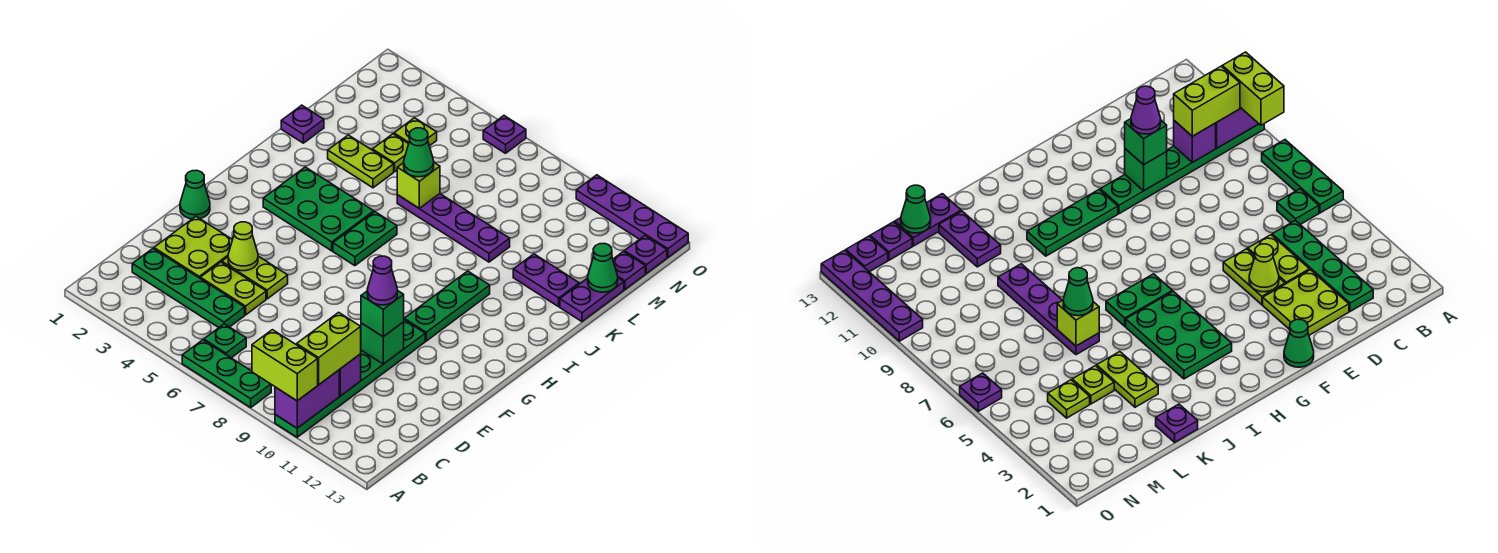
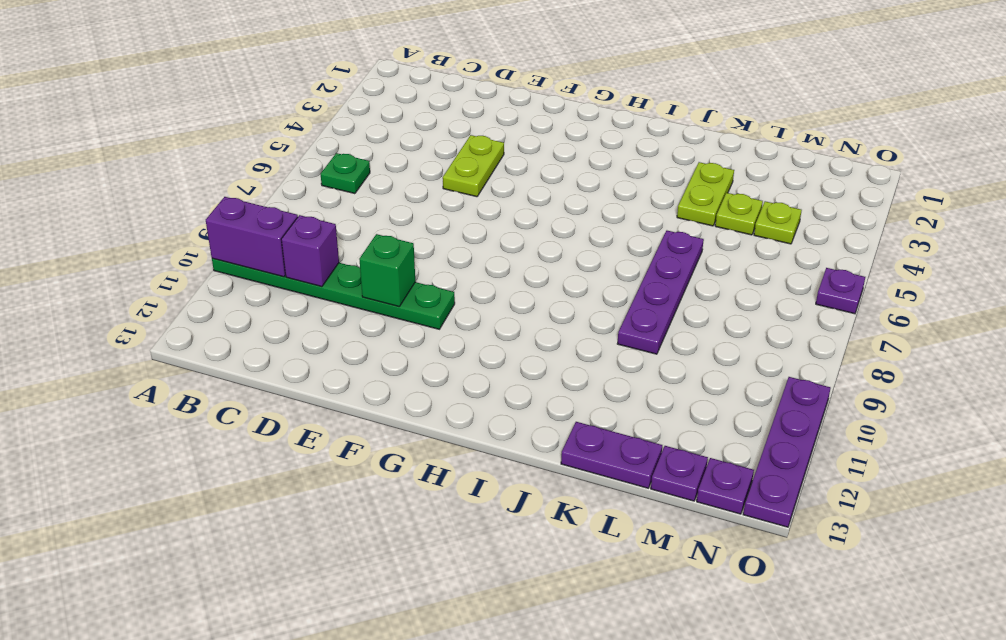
none -> green 1x3 plate [182,340,271,407]
none -> green 1x4 plate [132,249,245,328]
none -> lime 2x2 plate [154,217,232,278]
none -> lime 1x2 plate [200,262,266,315]

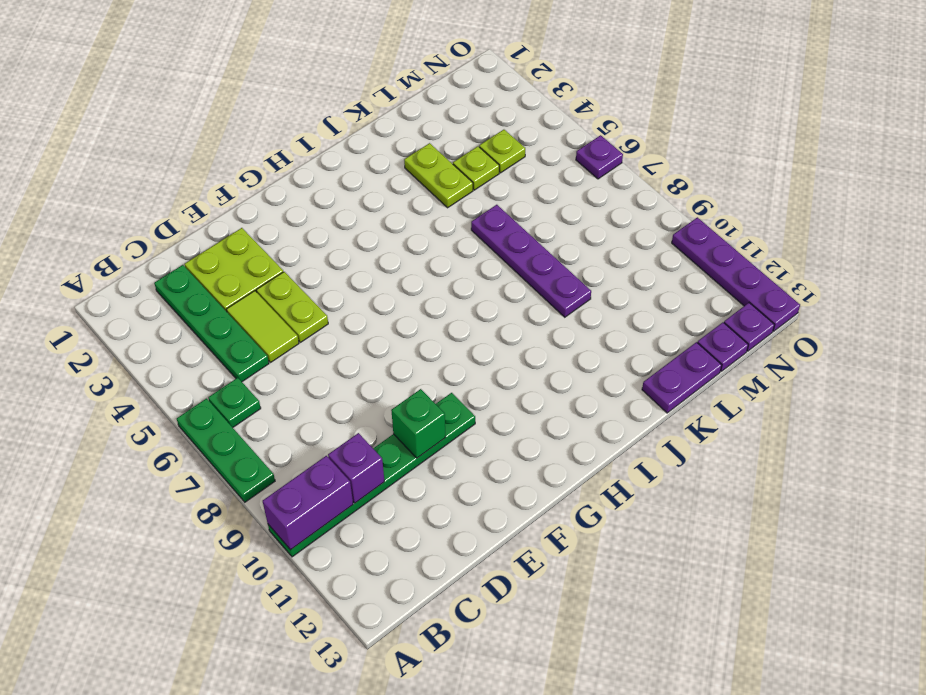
lime 1x2 tile [227,291,299,363] -> lime 1x2 plate [200,262,266,315]
none -> green 1x1 cone [180,170,210,219]
none -> green 1x3 plate [404,271,490,341]
none -> green 2x3 plate [263,167,374,251]
none -> green 1x2 plate [333,212,397,266]

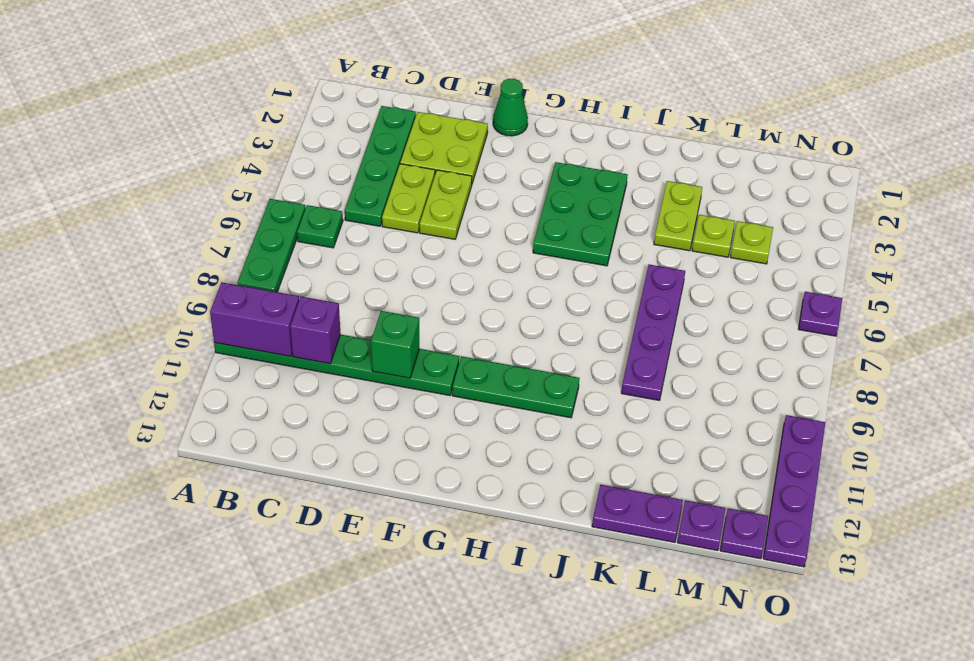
none -> green 1x2 plate [333,212,397,266]
none -> purple 1x1 plate [281,105,324,143]
none -> purple 1x2 plate [513,254,579,307]
none -> lime 1x1 cone [228,222,258,271]

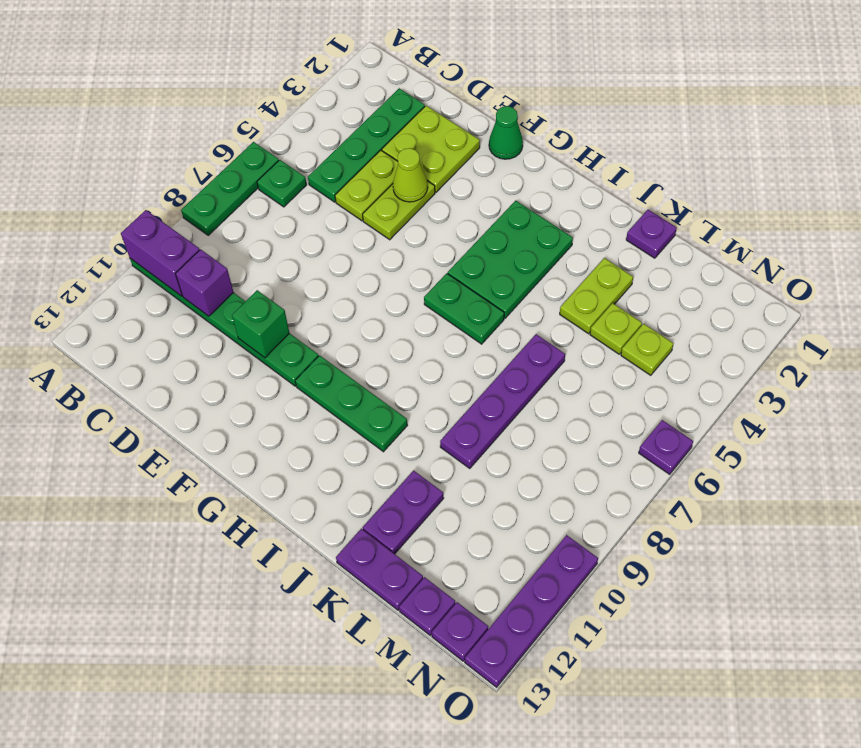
none -> lime 1x1 brick [397,163,440,208]
none -> green 1x1 cone [588,243,618,292]
none -> lime 1x2 brick [252,330,318,401]
none -> lime 1x2 brick [297,312,361,385]

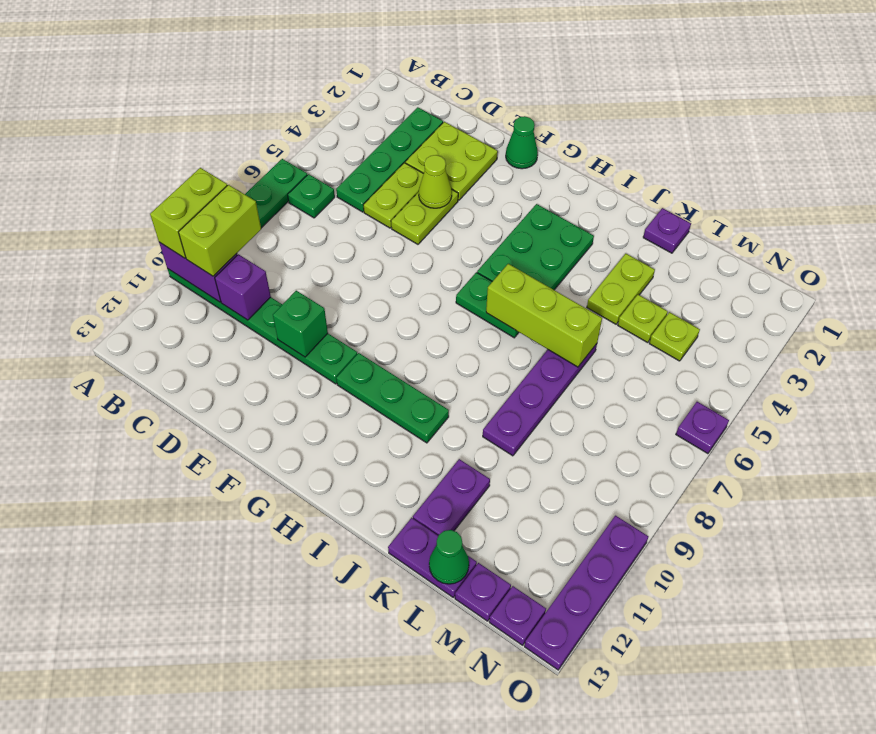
lime 1x2 brick [179,185,261,276] -> lime 1x2 brick turned to [297,312,361,385]
lime 1x3 brick [486,264,602,367] -> lime 1x1 brick [397,163,440,208]
none -> green 1x1 brick [361,290,404,337]
none -> green 1x1 cone [404,128,434,177]
none -> purple 1x1 cone [367,256,397,305]

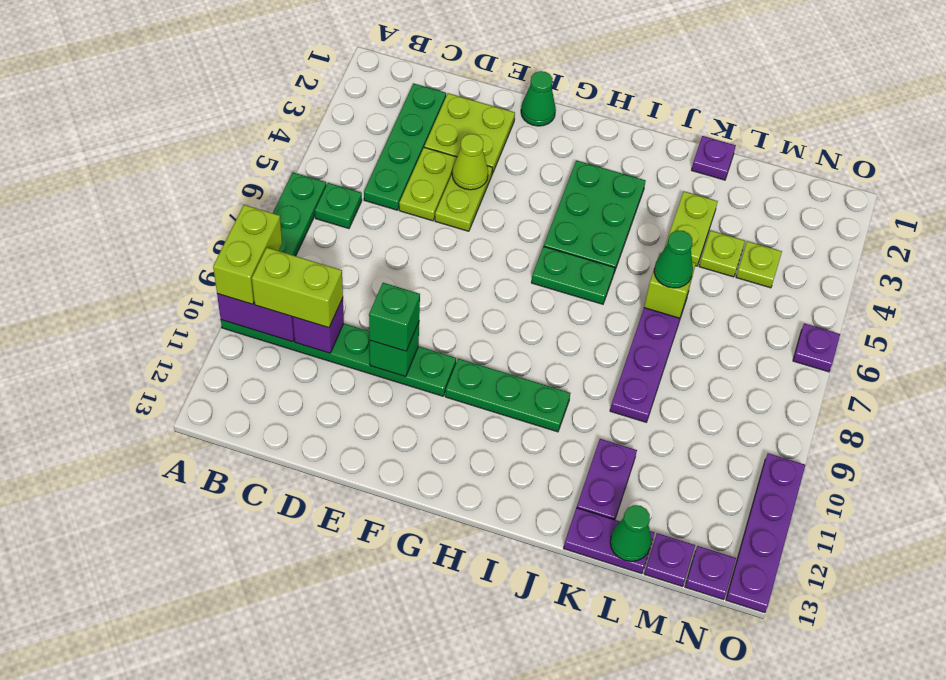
none -> purple 1x1 cone [367,256,397,305]

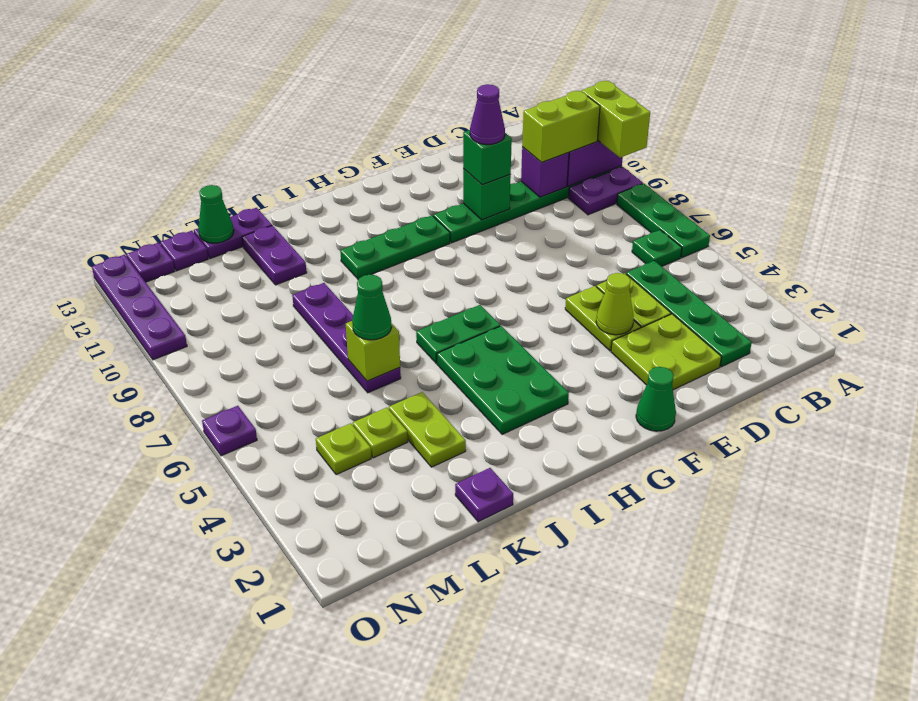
purple 1x2 plate [568,167,643,215] -> none

